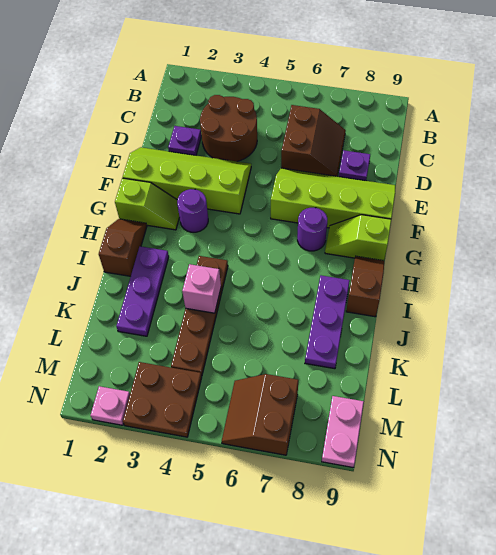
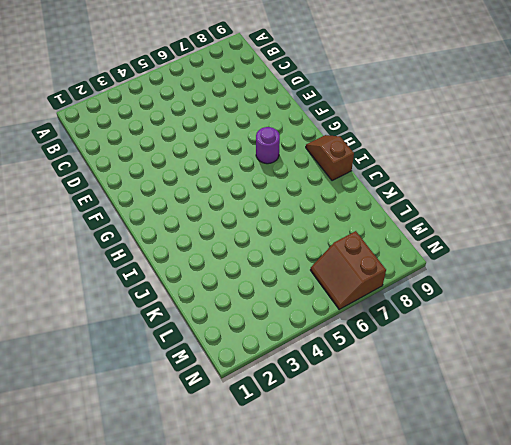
none -> brown 2x2 round brick [200,95,257,162]
none -> brown 2x2 slope [281,105,346,176]
none -> purple 1x1 plate [168,126,201,155]

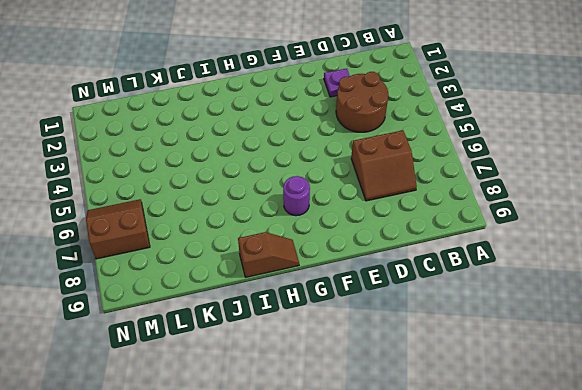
none -> purple 1x1 plate [339,150,370,181]
none -> lime 2x4 slope [123,147,251,214]
none -> lime 2x4 slope [271,168,395,228]

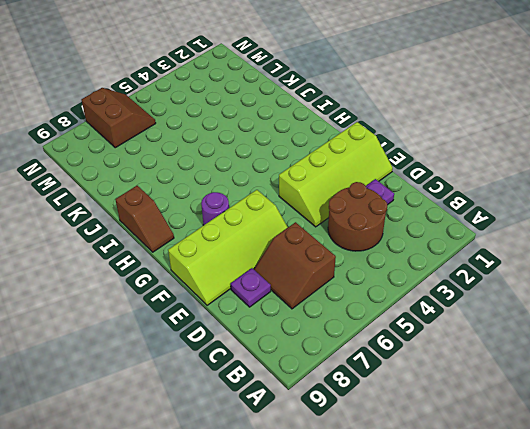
none -> lime 1x2 slope [115,178,180,230]
none -> purple 1x1 round brick [177,189,208,232]
none -> lime 1x2 slope [325,215,391,261]

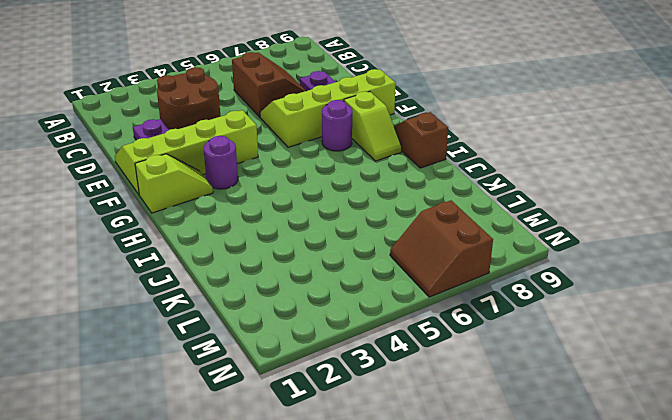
lime 1x2 slope [344,91,402,161] -> lime 1x2 slope turned to [325,215,391,261]
none -> brown 1x2 slope [99,219,147,276]
none -> purple 1x3 plate [116,246,169,336]
none -> brown 1x4 plate [171,256,228,376]

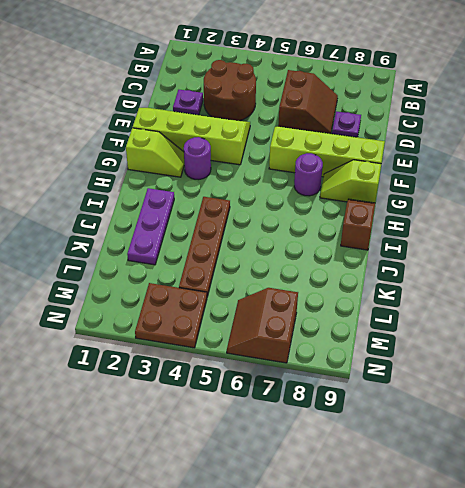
none -> brown 1x2 slope [99,219,147,276]
none -> purple 1x3 plate [305,275,350,369]
none -> pink 1x2 plate [322,396,364,467]

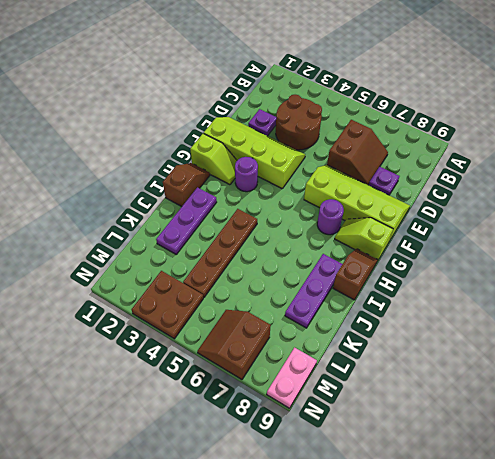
none -> pink 1x1 plate [90,386,130,425]
none -> pink 1x1 brick [182,264,221,313]

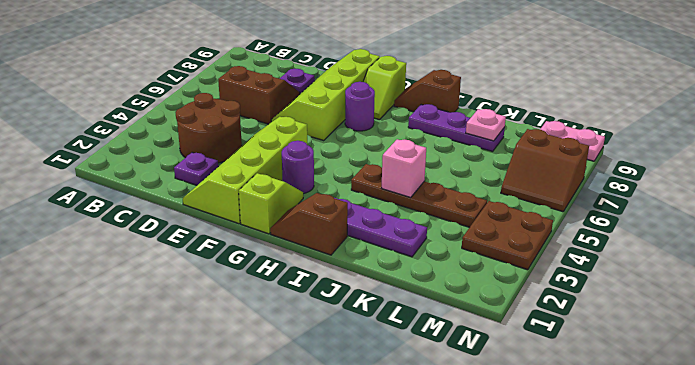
pink 1x1 plate [466,109,506,141] -> pink 1x1 plate moved to [90,386,130,425]

